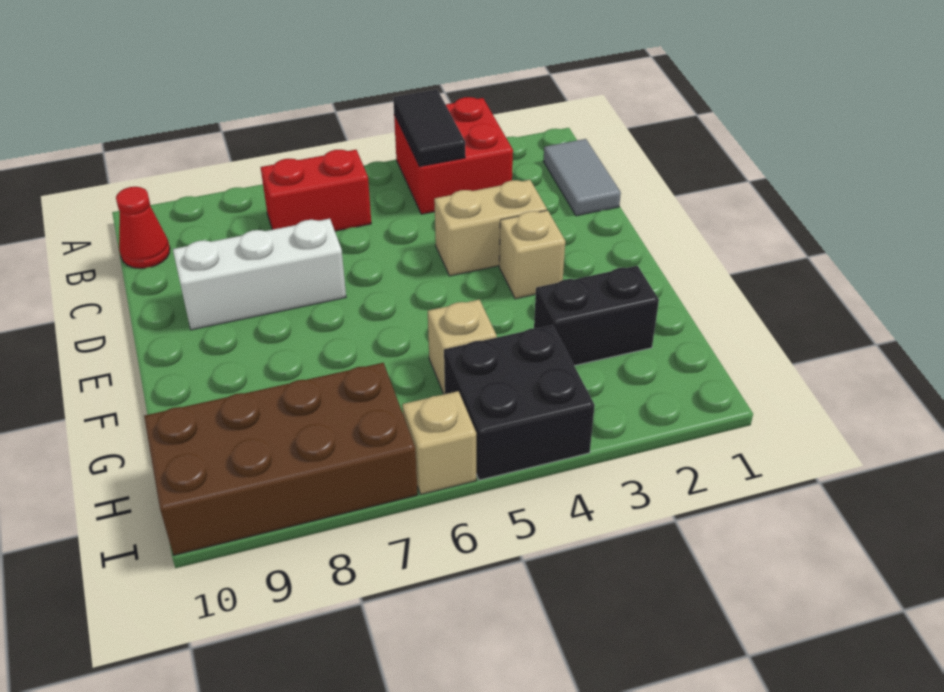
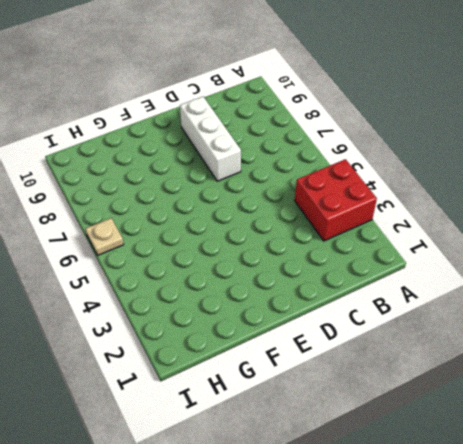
tan 1x1 plate [86,218,124,255] -> tan 1x1 brick [402,391,476,494]
none -> grey 1x2 tile [543,139,621,216]
none -> red 1x2 brick [261,150,371,231]
none -> red 1x1 cone [116,187,170,268]

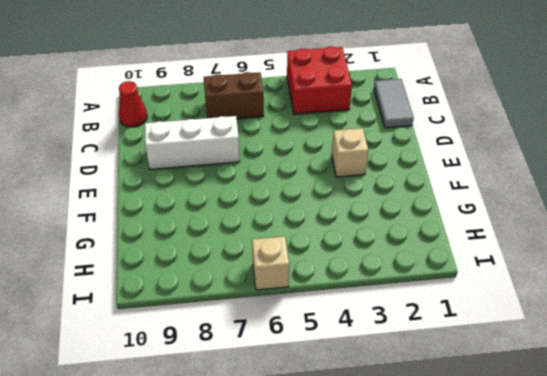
brown 1x2 brick [204,72,264,119] -> red 1x2 brick [261,150,371,231]
none -> tan 1x2 brick [434,180,547,276]
none -> black 1x2 brick [534,266,659,366]
none -> tan 1x1 brick [428,300,497,394]

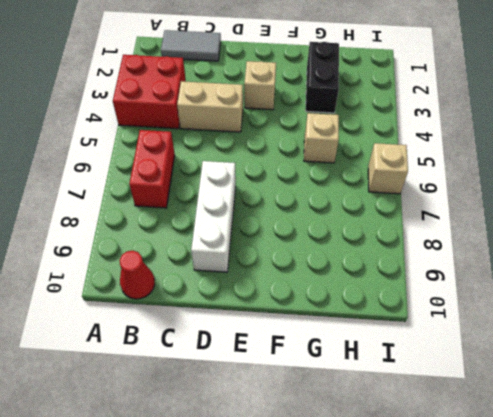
tan 1x2 brick [177,81,243,132] -> tan 1x2 brick turned to [434,180,547,276]
none -> black 2x2 brick [444,325,595,480]
none -> brown 2x4 brick [144,363,418,555]
none -> black 1x2 tile [393,90,465,167]

